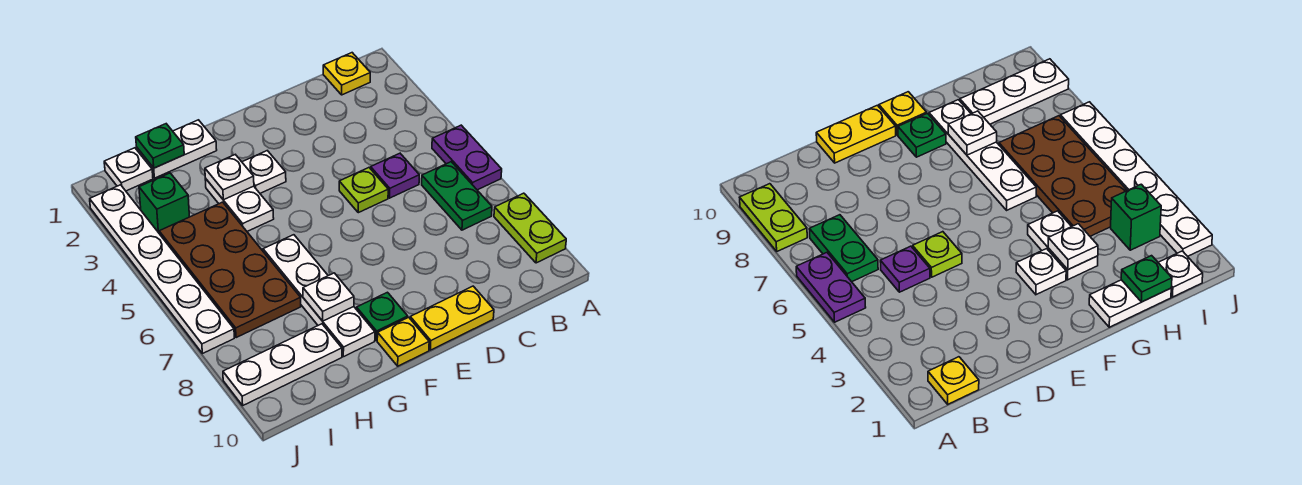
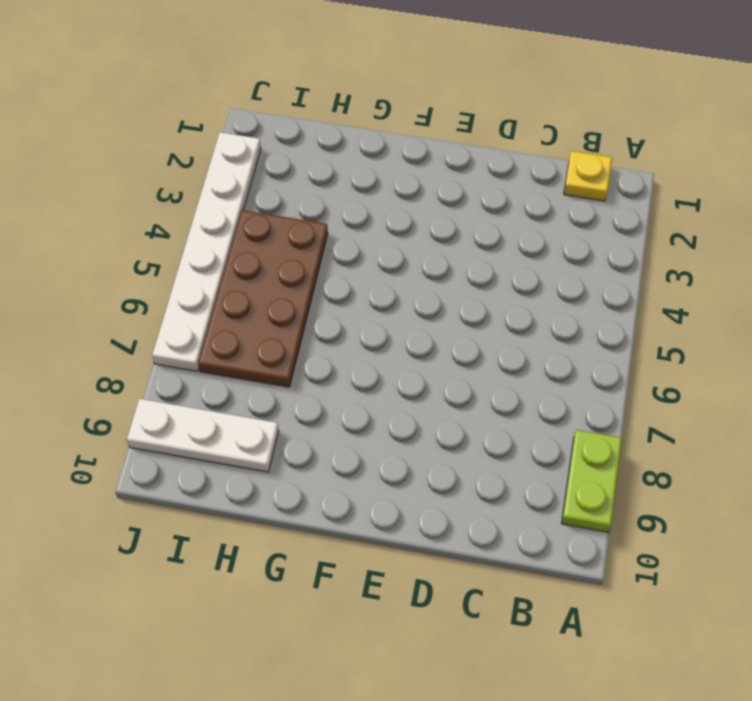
none -> purple 1x2 plate [432,125,502,190]
none -> green 1x2 plate [422,162,492,230]
none -> purple 1x1 plate [371,153,419,198]

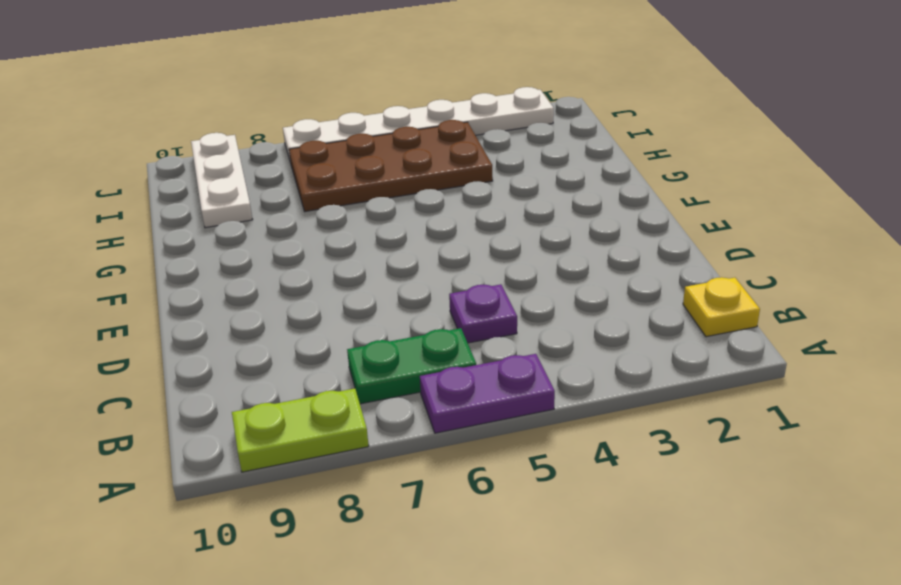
none -> lime 1x1 plate [339,168,388,213]
none -> yellow 1x2 plate [410,286,494,350]
none -> white 1x1 plate [242,151,286,193]

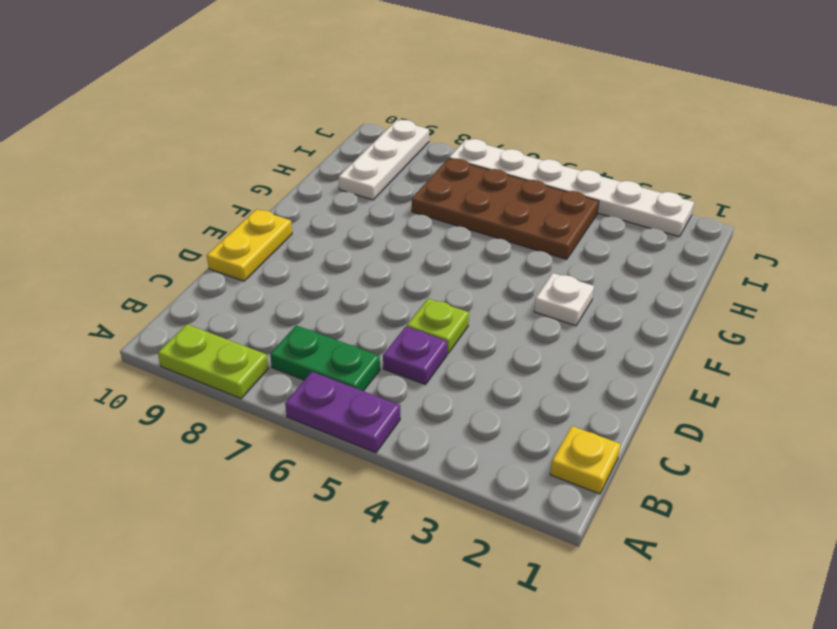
none -> green 1x1 plate [357,292,408,341]
none -> yellow 1x1 plate [377,317,429,366]
none -> white 1x2 plate [137,120,217,178]

